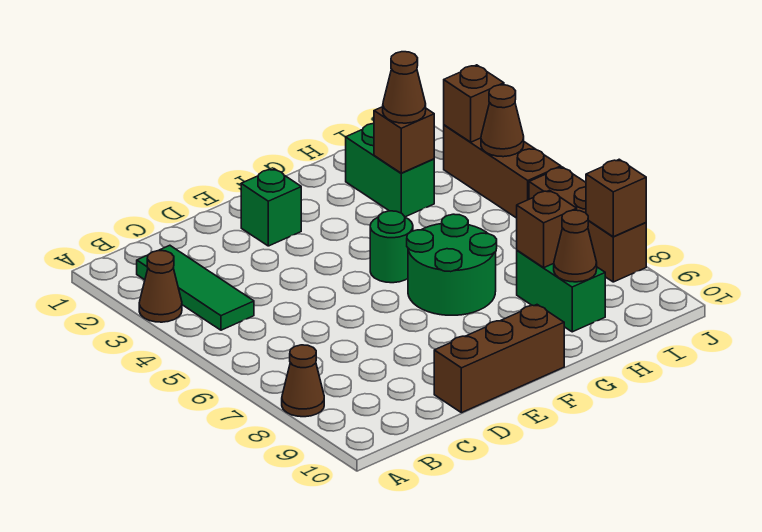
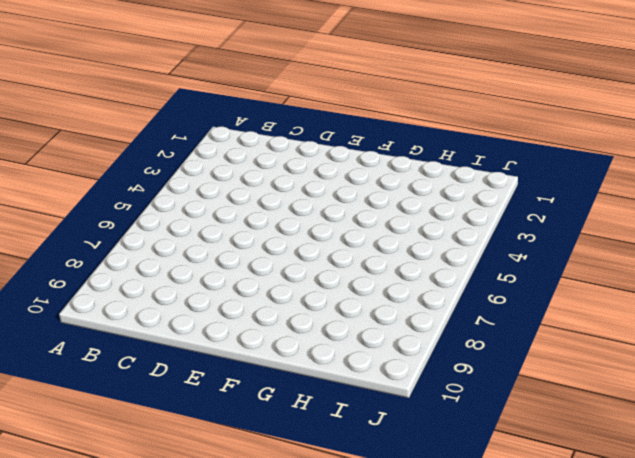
none -> brown 1x1 cone [139,251,182,322]
none -> brown 1x1 cone [282,345,324,417]
none -> green 1x3 tile [137,245,254,330]

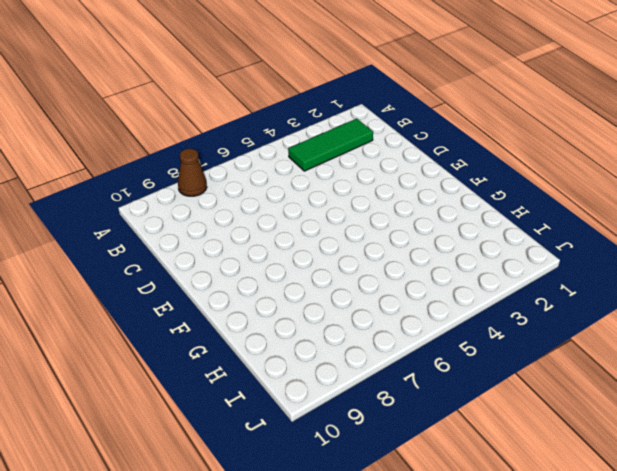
none -> brown 1x1 cone [139,251,182,322]
none -> brown 1x3 brick [434,305,564,413]
none -> green 1x1 brick [241,169,301,246]

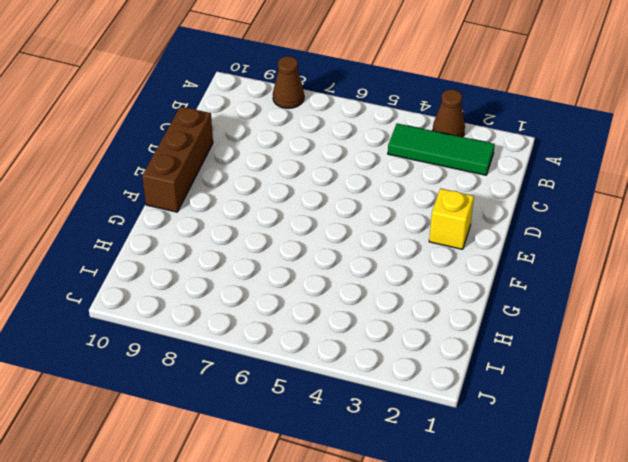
yellow 1x1 brick [429,188,474,249] -> green 1x1 brick [241,169,301,246]
none -> green 1x1 round brick [370,211,413,283]
none -> green 2x2 round brick [407,214,497,315]
none -> green 1x2 brick [346,123,434,217]

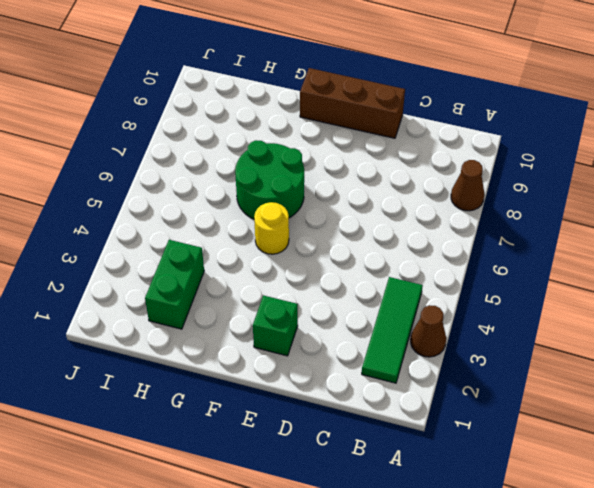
yellow 1x1 round brick [254,202,289,254] -> green 1x1 round brick [370,211,413,283]
none -> green 1x2 brick [517,250,605,332]
none -> brown 1x3 brick [444,125,561,218]
none -> brown 1x3 brick [529,167,646,282]

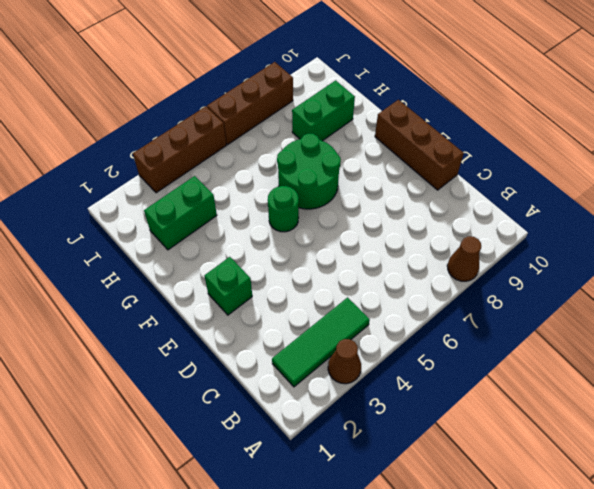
none -> brown 1x1 brick [374,107,434,173]
none -> brown 1x1 brick [517,190,577,268]
none -> brown 1x1 cone [554,210,597,282]

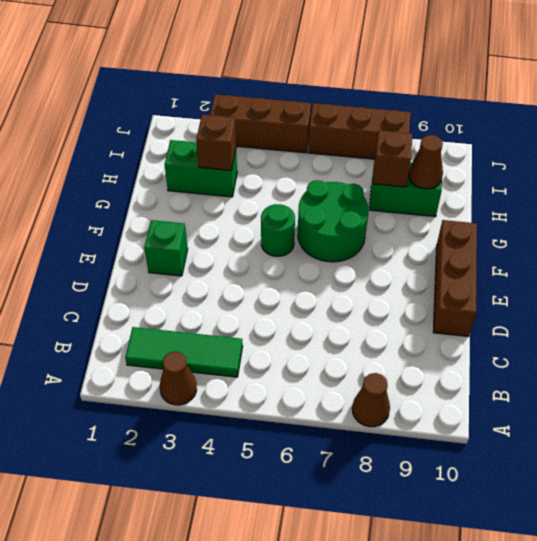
none -> brown 1x1 brick [444,65,504,142]
none -> brown 1x1 cone [481,85,524,157]
none -> brown 1x1 brick [586,159,646,237]

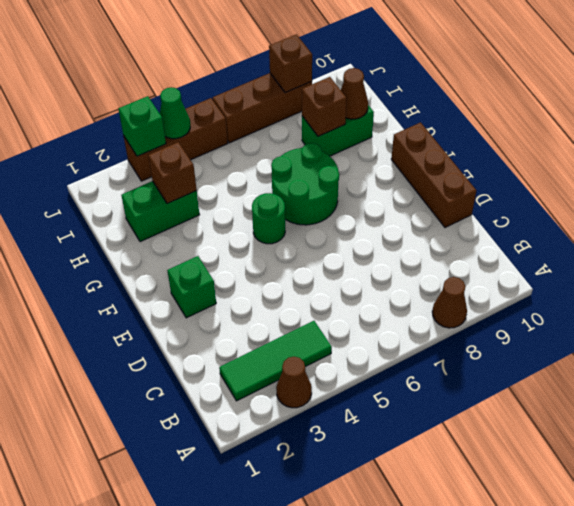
green 1x1 brick [119,96,166,156] -> brown 1x1 brick [444,65,504,142]
green 1x1 cone [160,87,190,139] -> brown 1x1 cone [481,85,524,157]
none -> brown 1x1 cone [383,52,426,123]

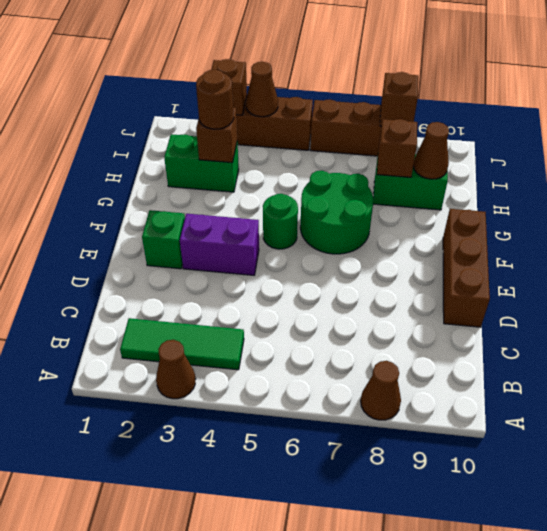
purple 1x2 brick [180,214,259,275] -> none
brown 1x1 round brick [196,70,234,129] -> brown 1x1 cone [383,52,426,123]

